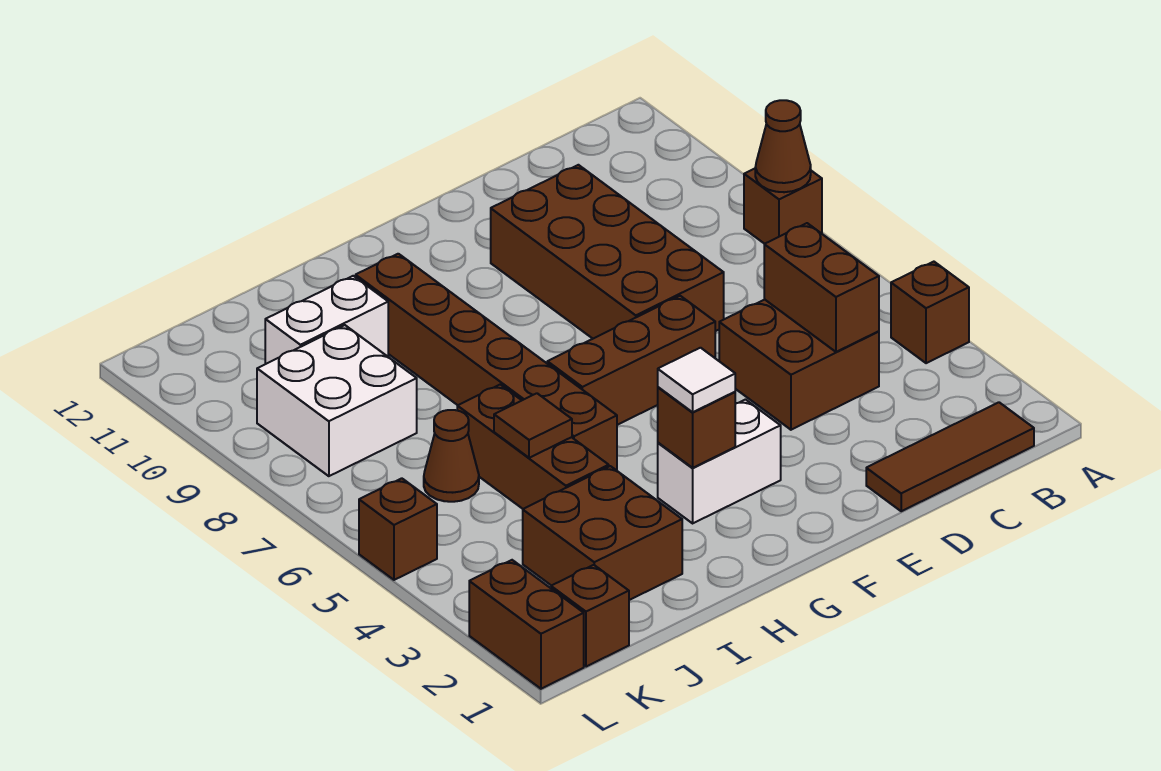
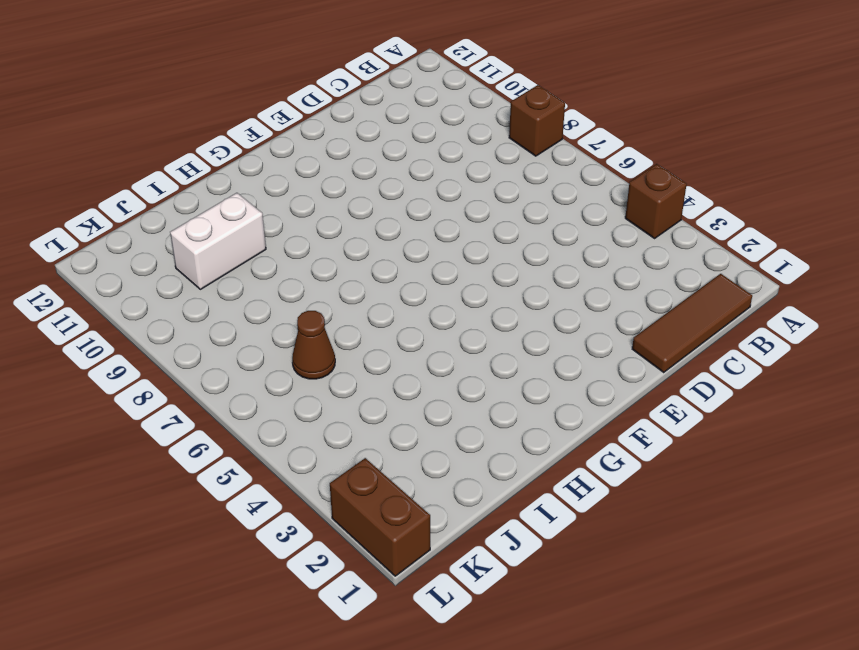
none -> brown 2x2 brick [719,299,879,430]
none -> brown 2x4 brick [491,165,724,339]
none -> brown 1x3 brick [547,296,715,425]

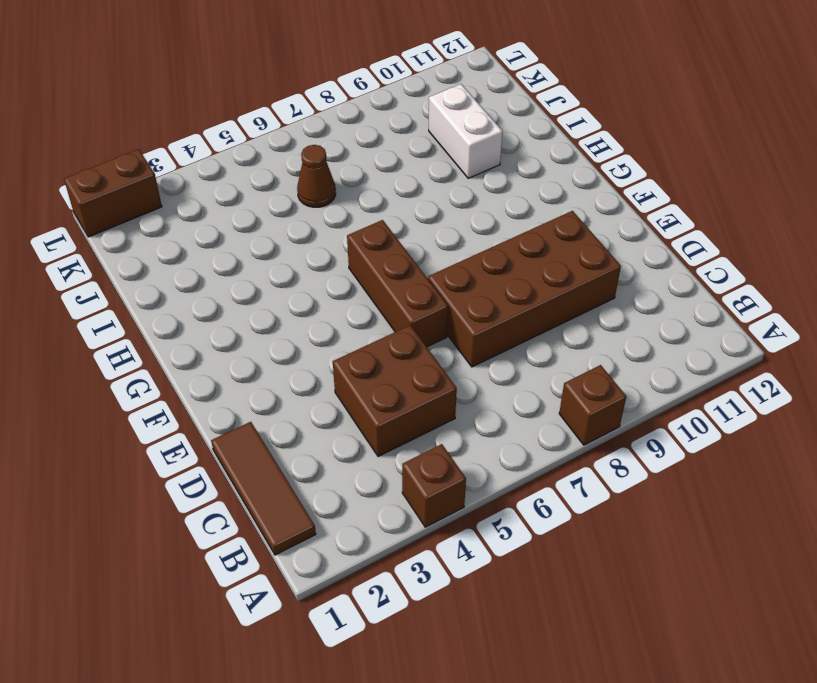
none -> white 1x2 brick [658,400,781,523]
none -> brown 1x6 brick [356,254,617,470]
none -> brown 2x2 brick [523,466,682,600]

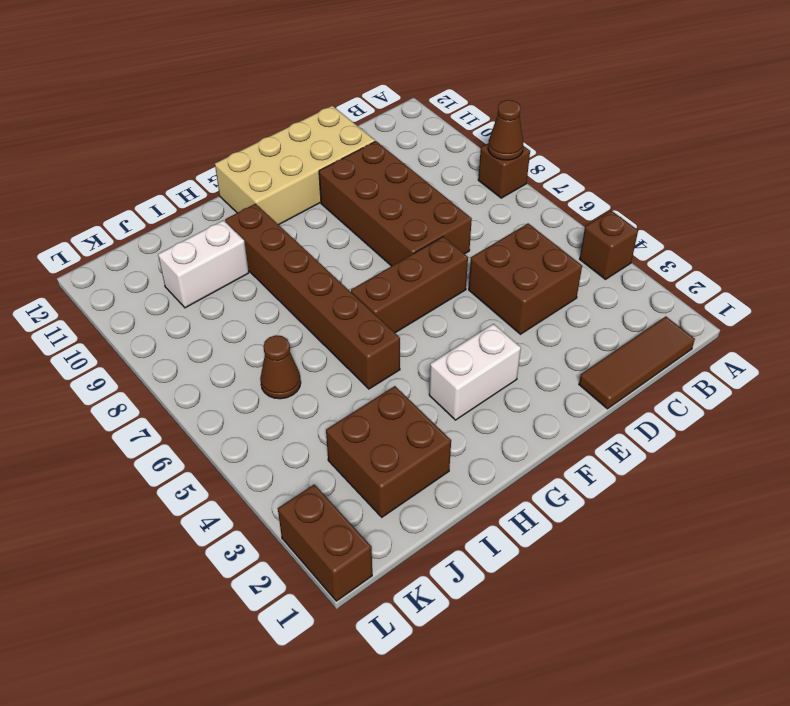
tan 2x4 brick [215,106,375,225] -> none
none -> brown 1x3 brick [457,385,609,509]
none -> white 2x2 brick [257,325,417,476]
none -> brown 1x1 brick [551,565,629,667]

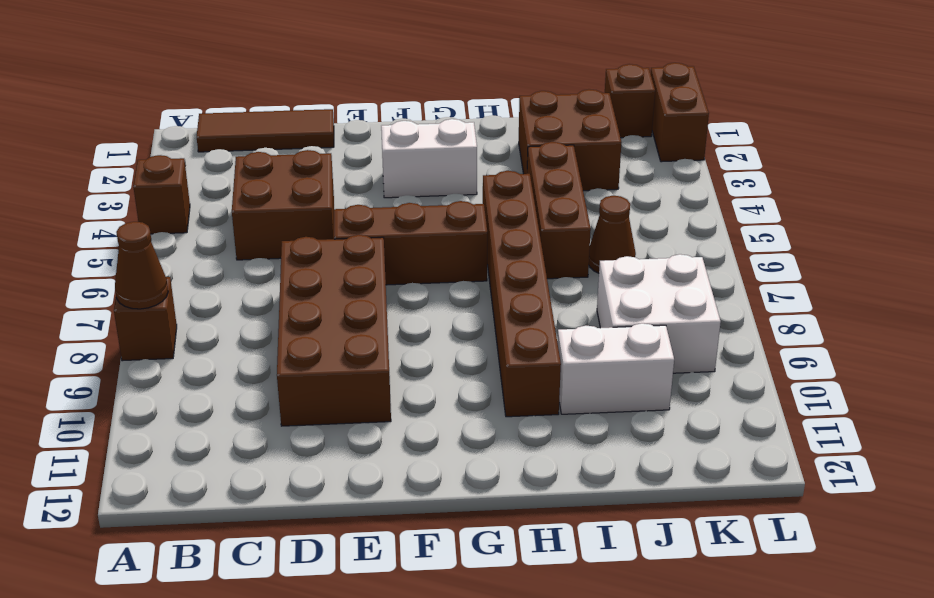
none -> brown 1x1 brick [359,478,437,580]
none -> brown 1x2 brick [764,223,879,352]
none -> brown 1x1 brick [658,387,735,468]

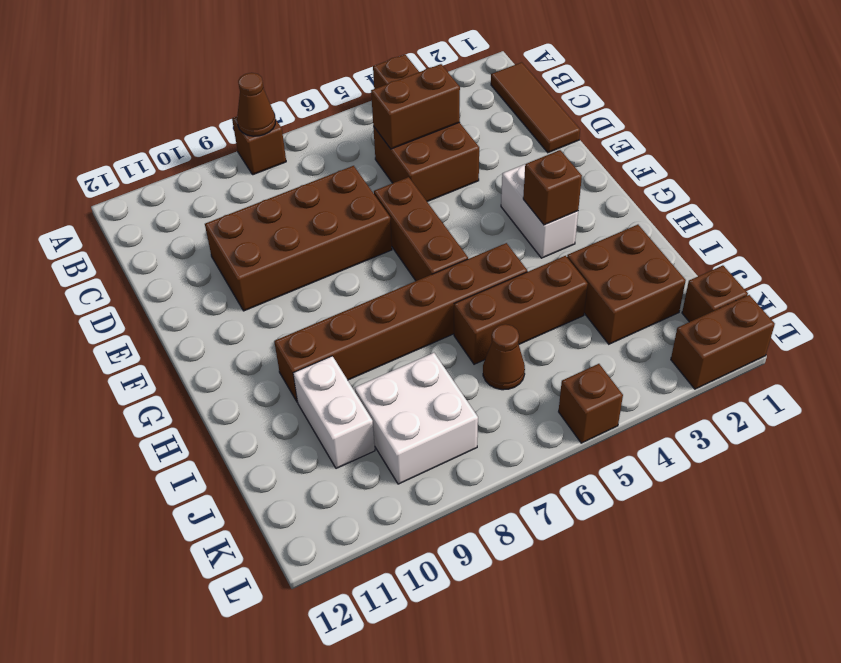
none -> brown 1x1 tile [494,393,572,458]
none -> white 1x1 tile [658,348,735,412]

